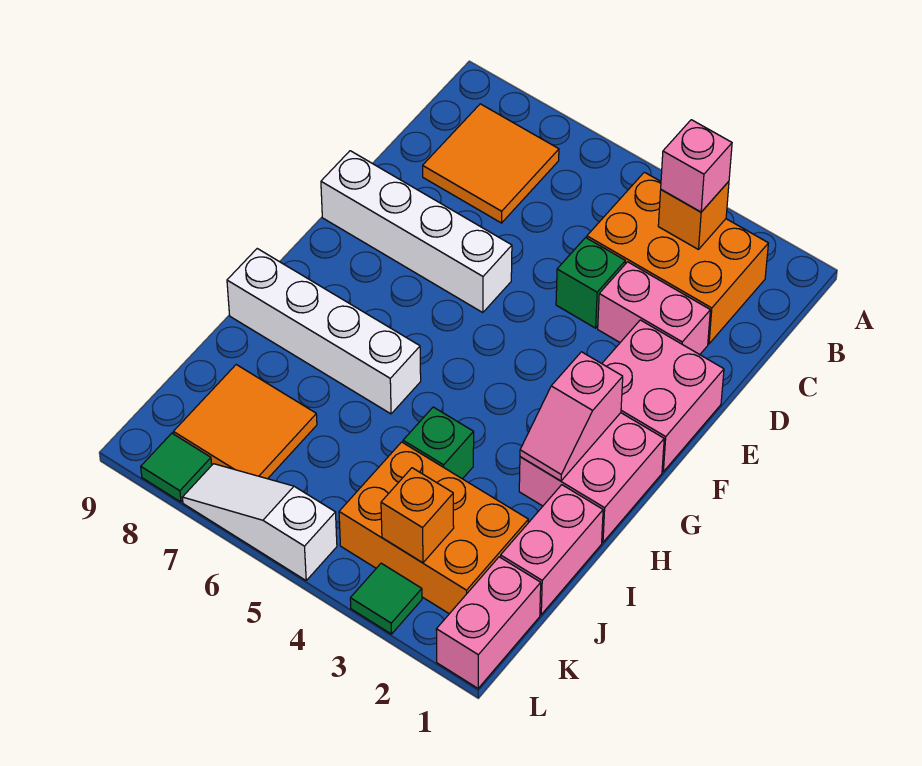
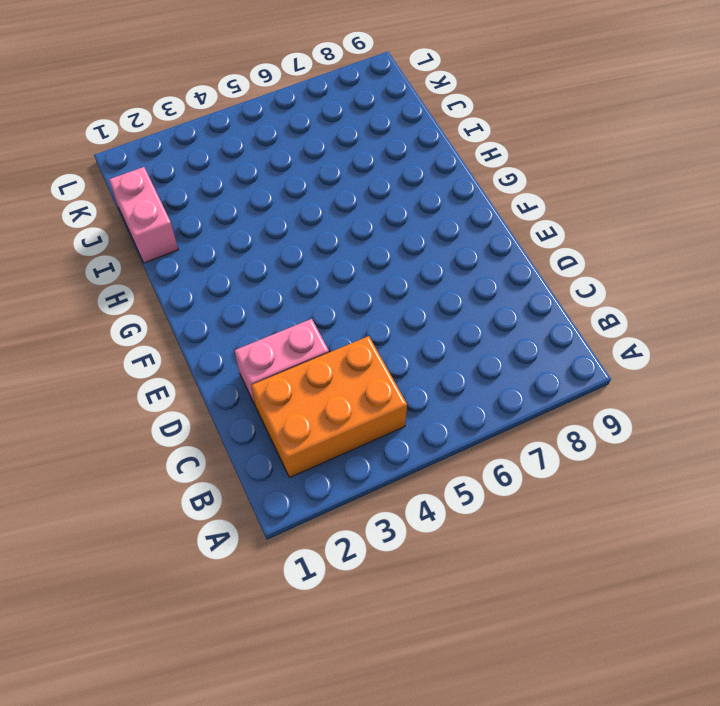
none -> orange 2x2 tile [423,104,559,223]
none -> green 1x1 brick [556,238,625,328]
none -> pink 2x2 brick [602,320,724,472]

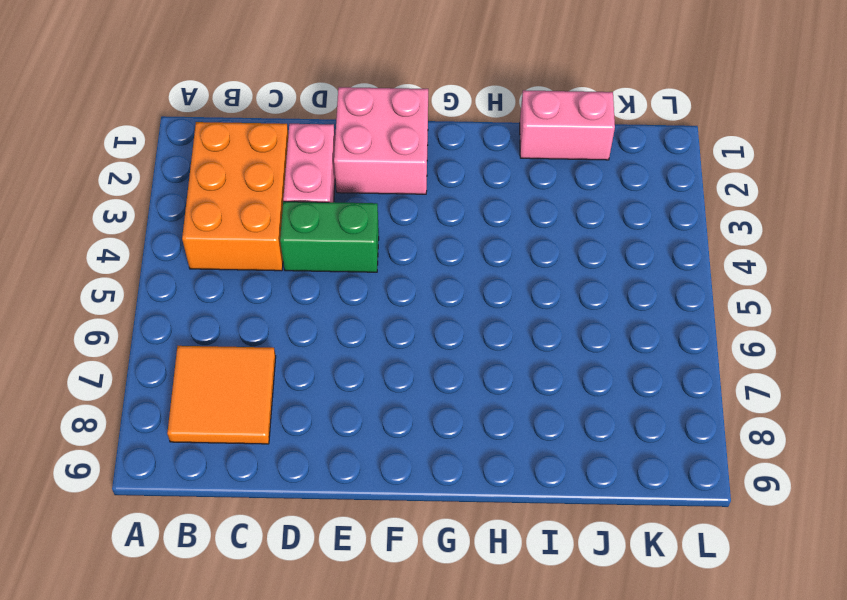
green 1x2 brick [280,202,379,272] -> green 1x1 brick [556,238,625,328]
none -> white 1x4 brick [321,151,512,313]
none -> pink 2x2 brick [519,413,664,542]
none -> white 1x4 brick [227,249,421,414]

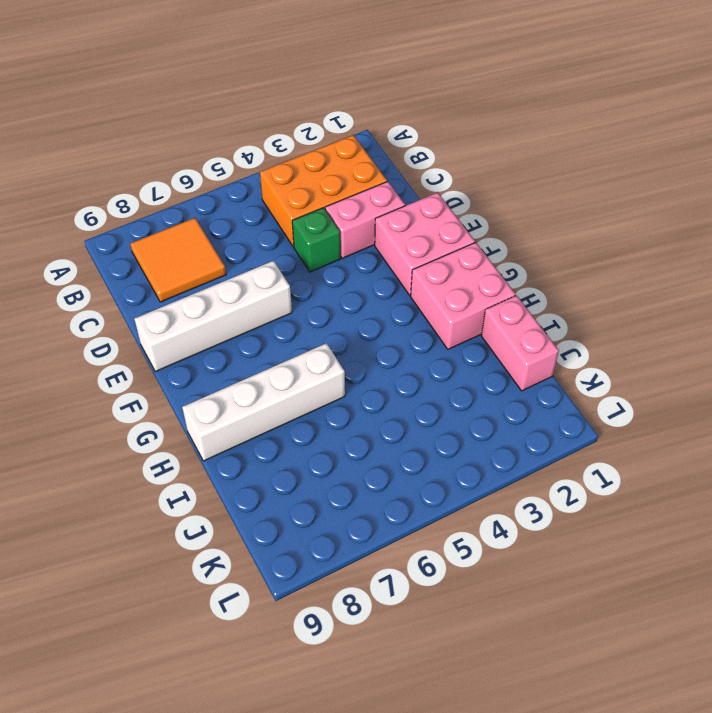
none -> green 1x1 brick [403,407,474,479]
none -> orange 2x3 brick [339,442,528,614]
none -> orange 2x2 tile [173,365,317,479]

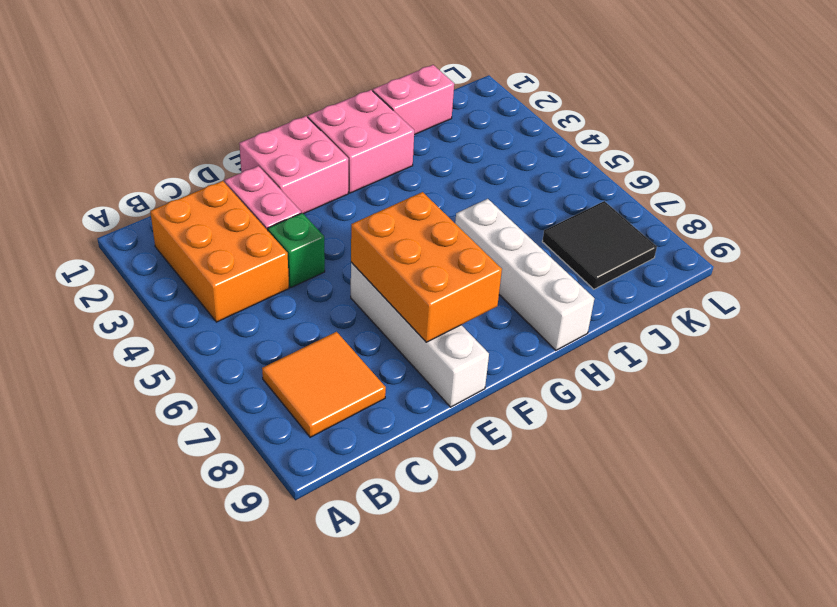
orange 2x3 brick [351,192,502,342] -> orange 2x3 brick moved to [339,442,528,614]
black 2x2 tile [542,201,657,289] -> orange 2x2 tile [173,365,317,479]
none -> green 1x1 brick [403,407,474,479]
none -> pink 1x2 brick [436,557,541,688]
none -> green 1x1 tile [350,563,422,634]

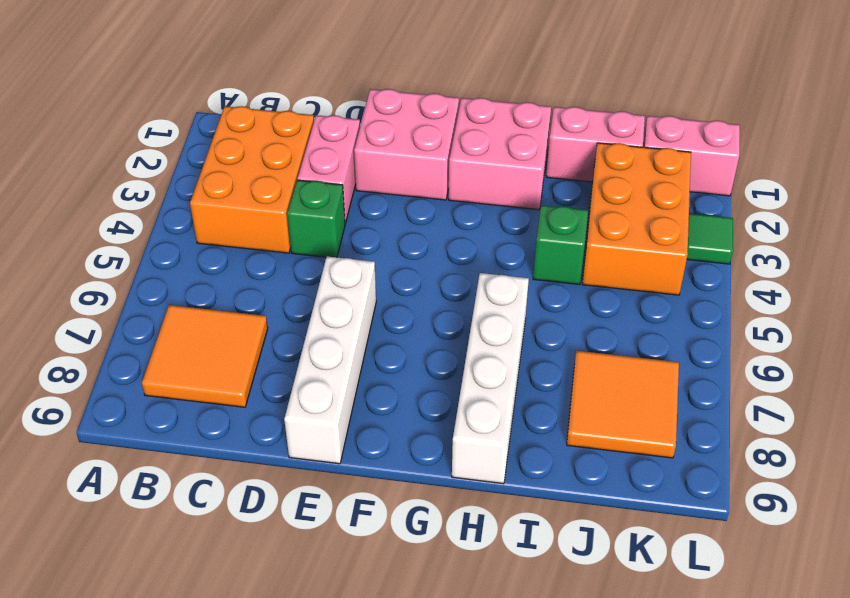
none -> white 1x3 slope [182,464,337,580]
none -> green 1x1 tile [141,433,212,502]
none -> orange 1x1 brick [658,181,729,250]

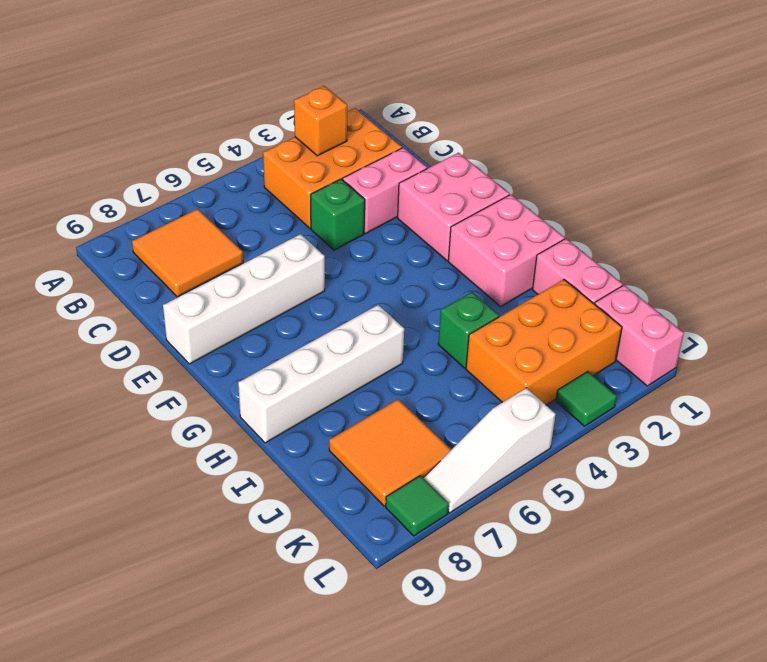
none -> pink 1x2 slope [520,352,623,481]
none -> orange 1x1 brick [381,468,454,563]
none -> pink 1x1 brick [661,120,732,212]

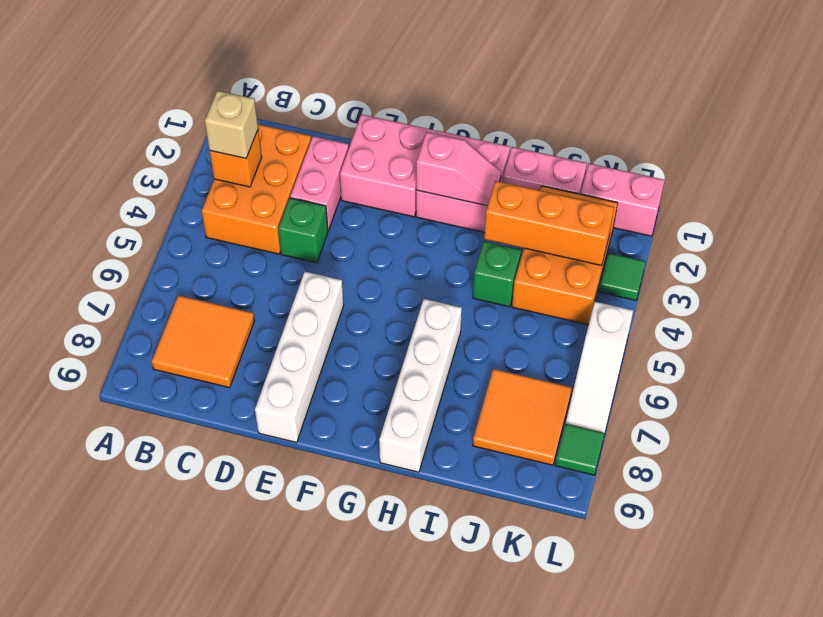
tan 1x1 brick [205,91,258,158] -> pink 1x1 brick [661,120,732,212]
orange 1x3 brick [484,181,614,266] -> orange 1x1 brick [381,468,454,563]

